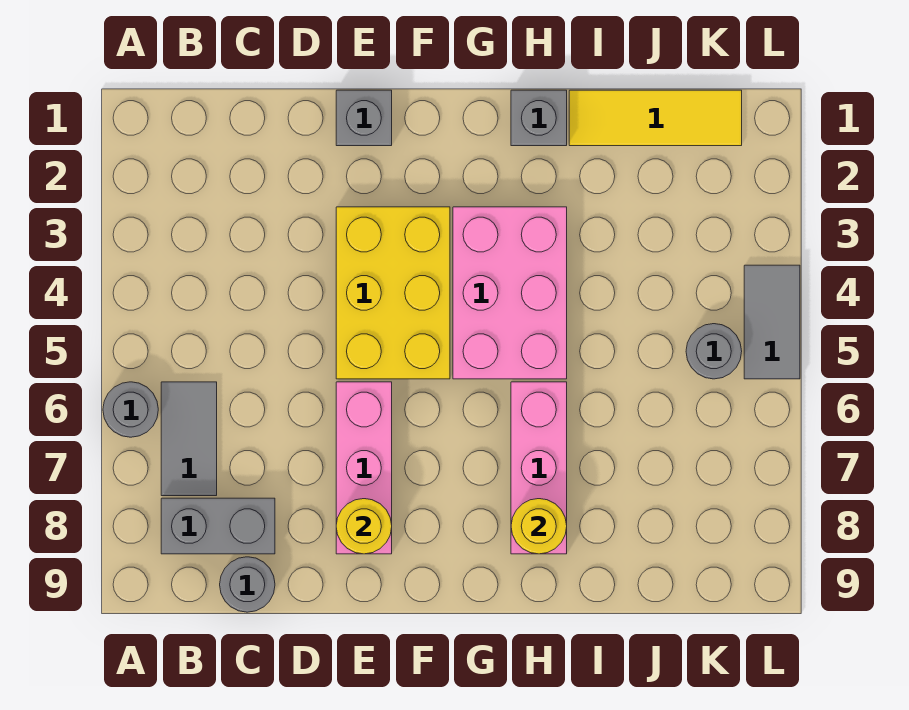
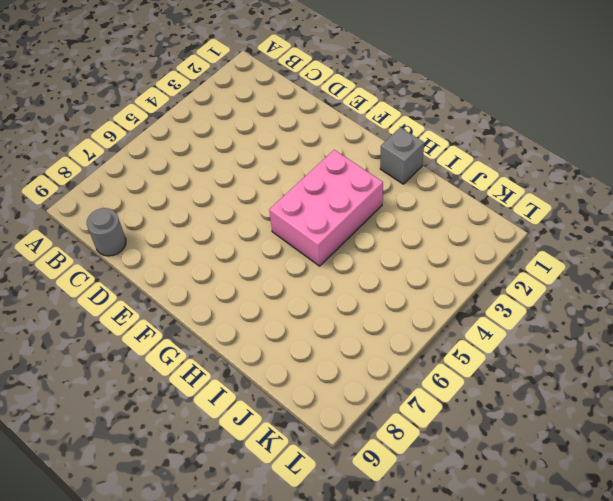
none -> grey 1x1 round brick [103,382,158,437]
none -> grey 1x2 tile [161,382,217,496]
none -> grey 1x2 brick [161,498,275,554]

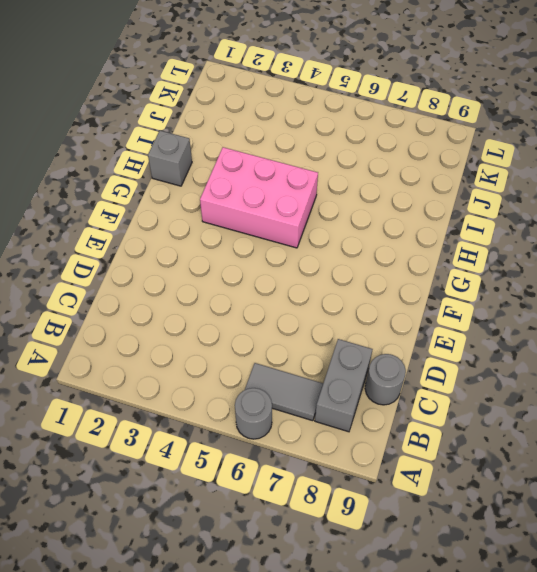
none -> grey 1x1 brick [336,90,392,146]
none -> yellow 2x3 brick [336,207,450,379]
none -> pink 1x3 brick [336,382,392,554]

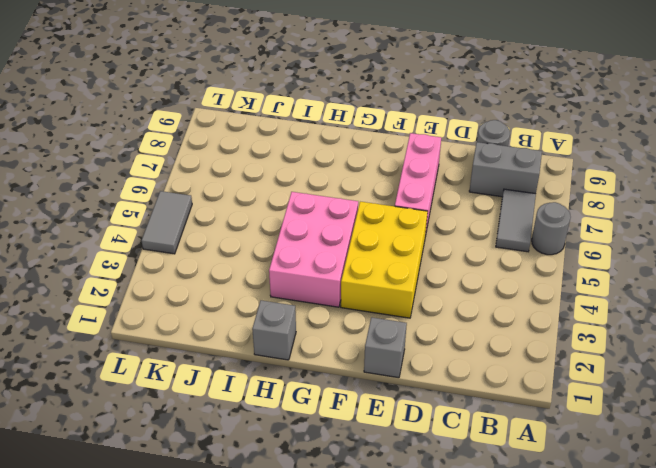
none -> pink 1x3 brick [511,382,567,554]
none -> yellow 1x3 tile [569,90,742,146]
none -> grey 1x1 round brick [686,324,742,379]

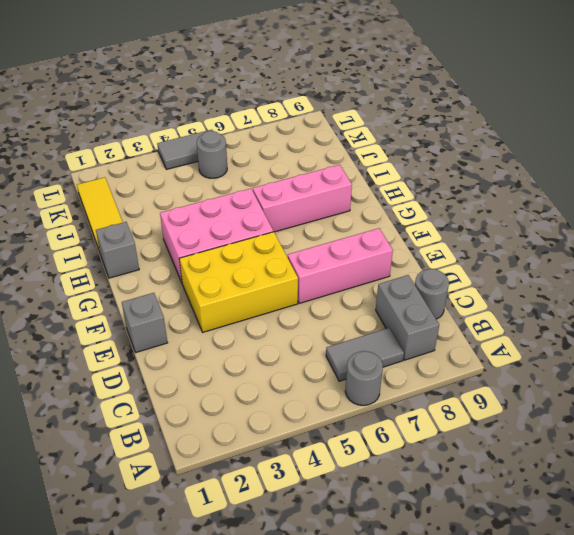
none -> yellow 1x1 round brick [336,499,392,554]
none -> yellow 1x1 round brick [511,499,567,554]

